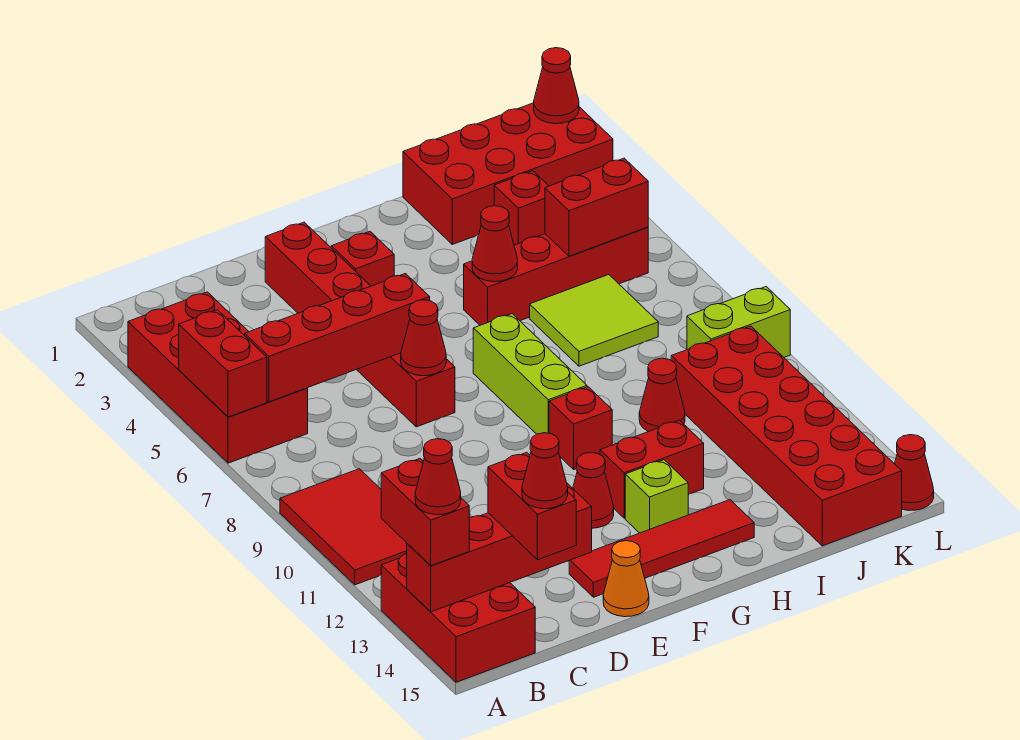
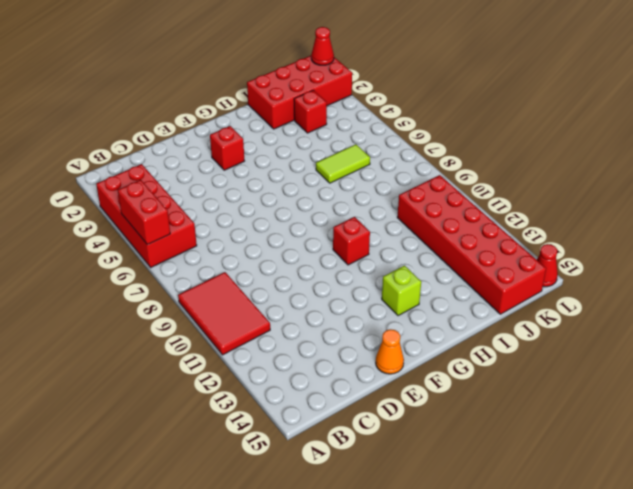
lime 1x2 tile [316,144,370,183] -> lime 2x2 tile [530,275,658,366]
none -> red 2x3 brick [381,554,535,682]
none -> red 1x6 brick [265,222,455,427]
none -> red 1x4 tile [569,500,754,597]
none -> red 1x1 cone [573,452,614,528]

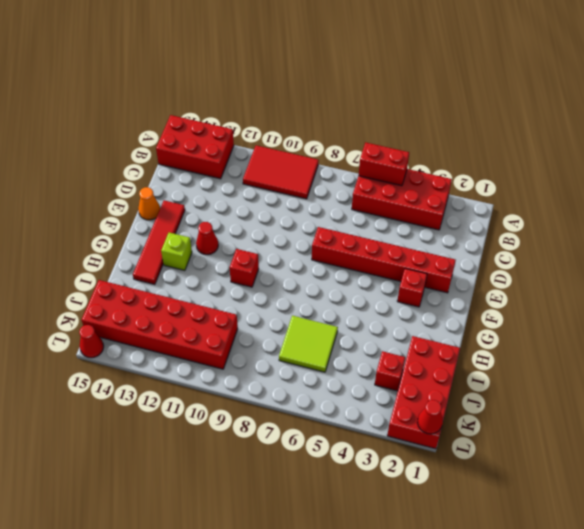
none -> lime 1x3 brick [473,314,587,434]
none -> red 1x2 brick [600,420,704,518]
none -> red 1x4 brick [464,227,648,325]
none -> red 1x1 cone [639,358,685,431]

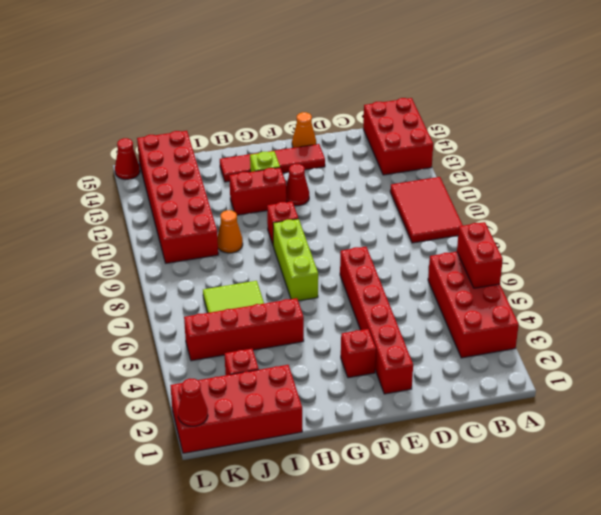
orange 1x1 cone [218,210,243,253] -> red 1x1 cone [639,358,685,431]
none -> lime 1x2 brick [687,287,790,357]
none -> red 1x4 brick [407,483,592,612]
none -> red 1x4 brick [245,274,430,402]
none -> red 1x1 cone [401,300,446,376]

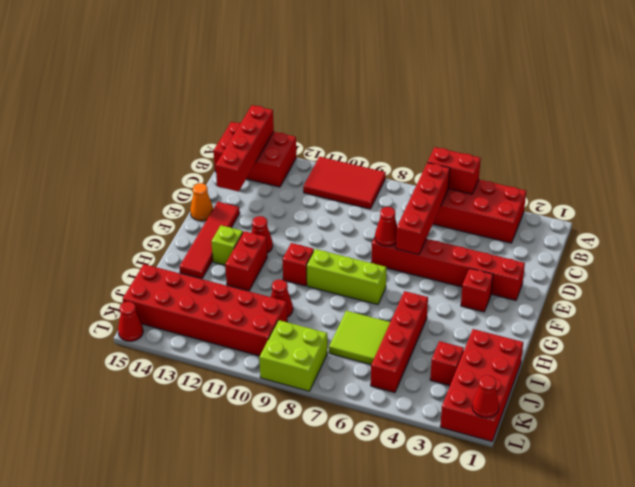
lime 2x2 brick [259,320,327,391] -> lime 1x2 brick [687,287,790,357]
none -> red 1x1 cone [472,206,518,282]
none -> red 1x2 brick [545,158,648,256]
none -> red 1x2 brick [381,459,469,566]
none -> red 1x2 brick [488,452,576,560]

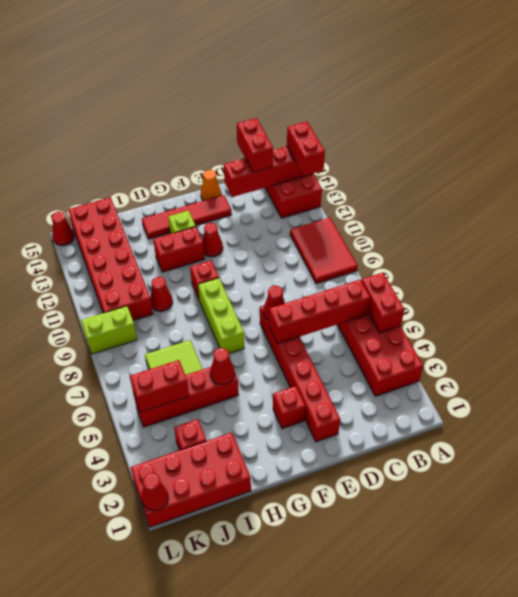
none -> red 1x1 cone [415,439,461,515]
none -> red 1x1 cone [522,433,568,509]

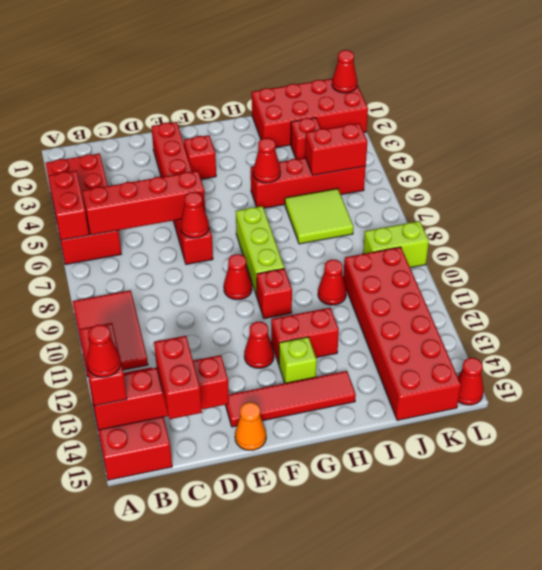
red 1x1 cone [224,254,252,300] -> red 1x1 cone moved to [522,433,568,509]

